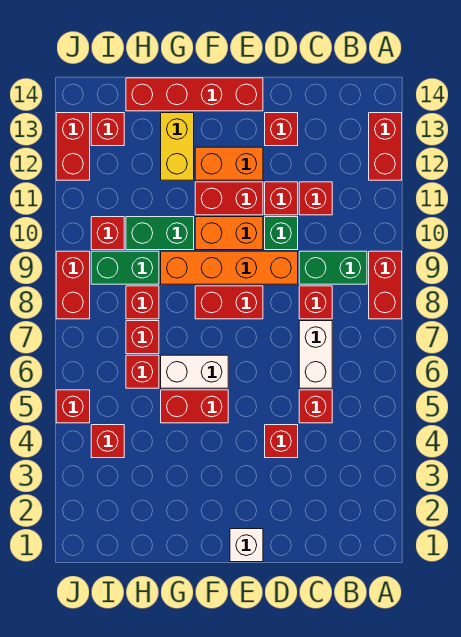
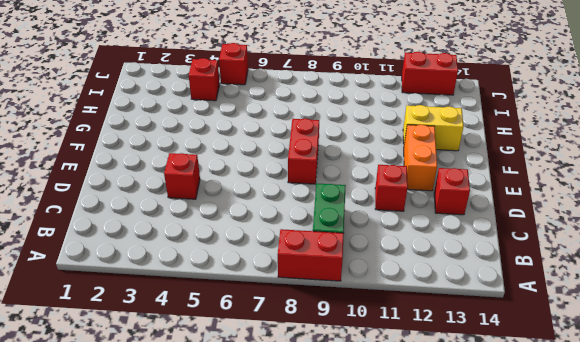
none -> red 1x2 brick [369,113,402,180]
none -> red 1x1 brick [299,390,332,423]
none -> white 1x2 brick [299,321,332,388]
none -> red 1x1 brick [299,286,332,319]

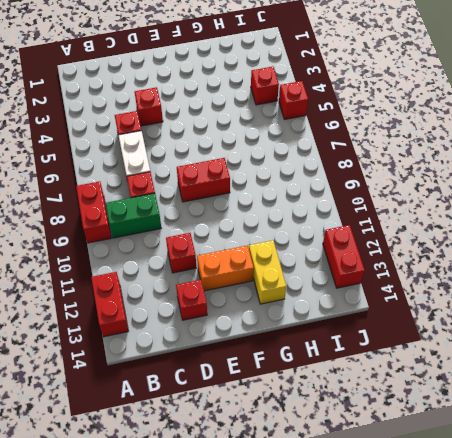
none -> red 1x1 brick [299,182,332,215]
none -> orange 1x4 brick [161,251,298,284]
none -> green 1x1 brick [265,217,298,250]
none -> white 1x1 brick [230,529,263,562]

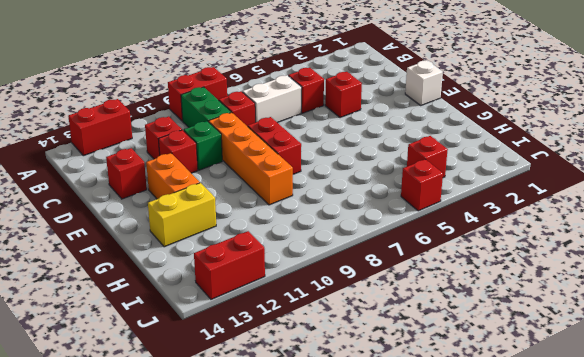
none -> orange 1x2 brick [195,217,263,250]
none -> red 1x2 brick [195,182,263,215]
none -> red 1x4 brick [126,78,263,111]
none -> red 1x2 brick [161,390,228,423]

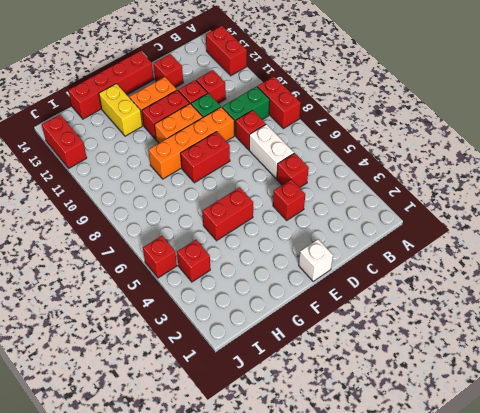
none -> white 1x2 brick [161,355,228,388]
none -> green 1x2 brick [126,217,194,250]
none -> red 1x1 brick [126,355,159,388]
none -> red 1x1 brick [126,321,159,354]

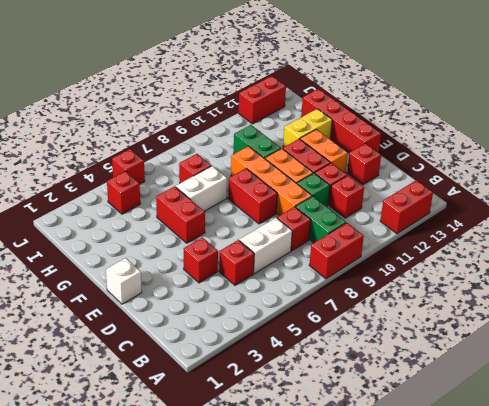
white 1x2 brick [176,166,227,211] -> white 1x2 brick turned to [161,355,228,388]
none -> red 1x1 brick [126,355,159,388]
none -> red 1x1 brick [126,286,159,319]
none -> green 1x2 brick [91,251,159,284]
none -> red 1x1 brick [91,217,124,250]

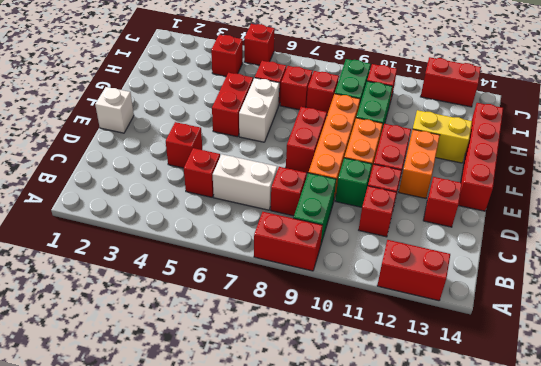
none -> red 1x1 brick [91,113,124,146]
none -> red 1x2 brick [56,251,90,319]

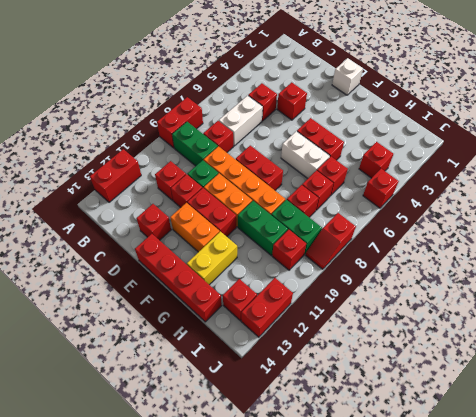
red 1x2 slope [306,213,356,269] -> red 1x2 brick [56,251,90,319]

